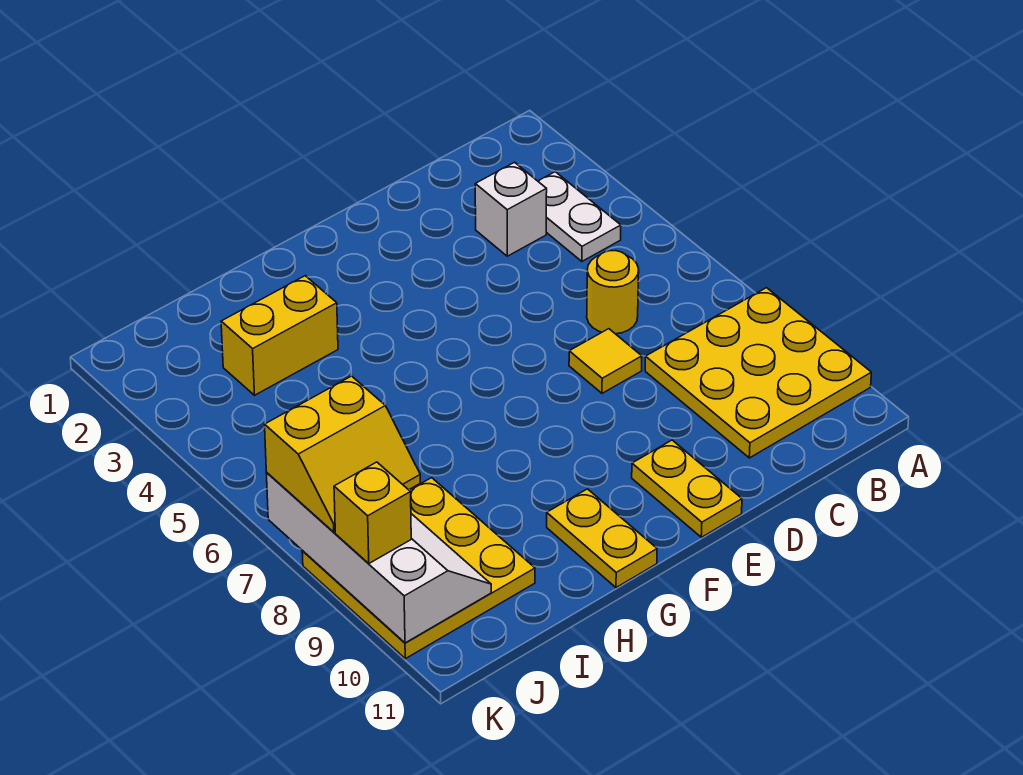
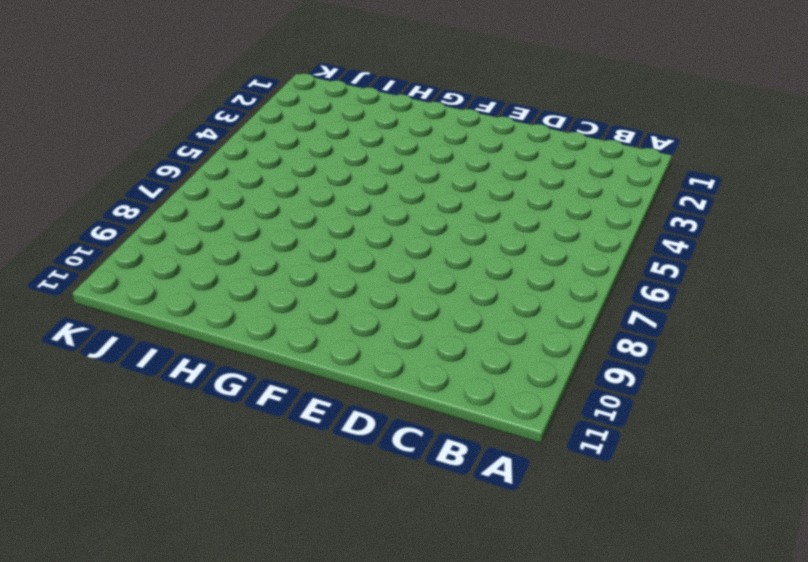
none -> yellow 3x3 plate [645,288,871,458]
none -> white 1x2 plate [538,172,621,261]
none -> white 1x1 brick [475,162,547,256]

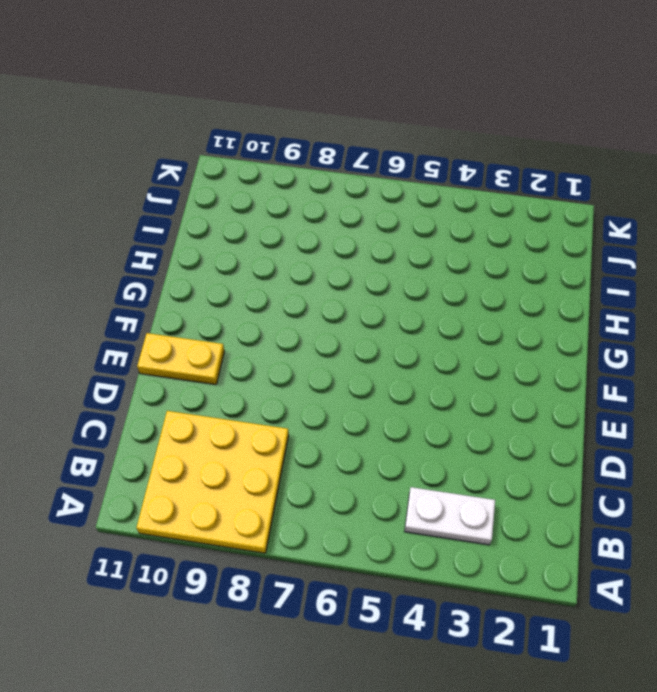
none -> white 1x1 brick [475,162,547,256]
none -> yellow 1x1 round brick [587,251,639,334]
none -> yellow 1x1 tile [569,329,642,393]

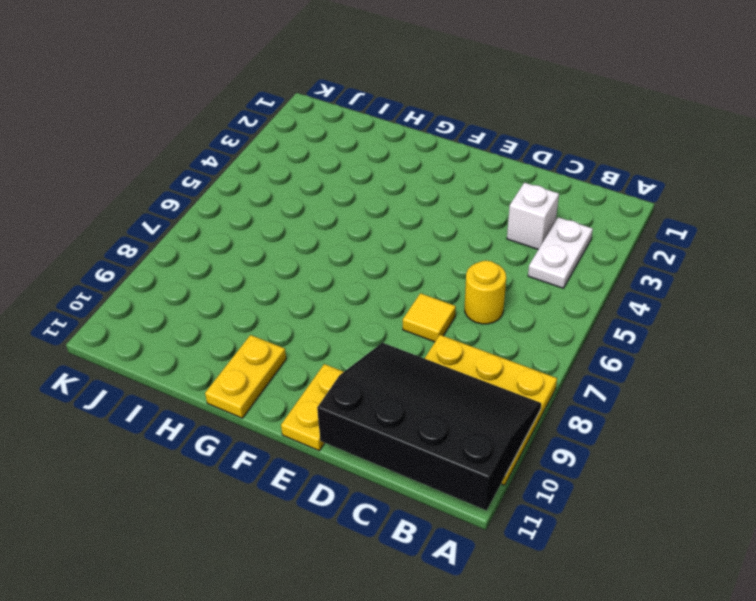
black 3x4 slope [317,343,541,510] -> none
none -> yellow 1x2 brick [221,276,338,395]
none -> yellow 3x3 plate [302,478,535,659]
none -> white 2x4 slope [266,473,491,643]

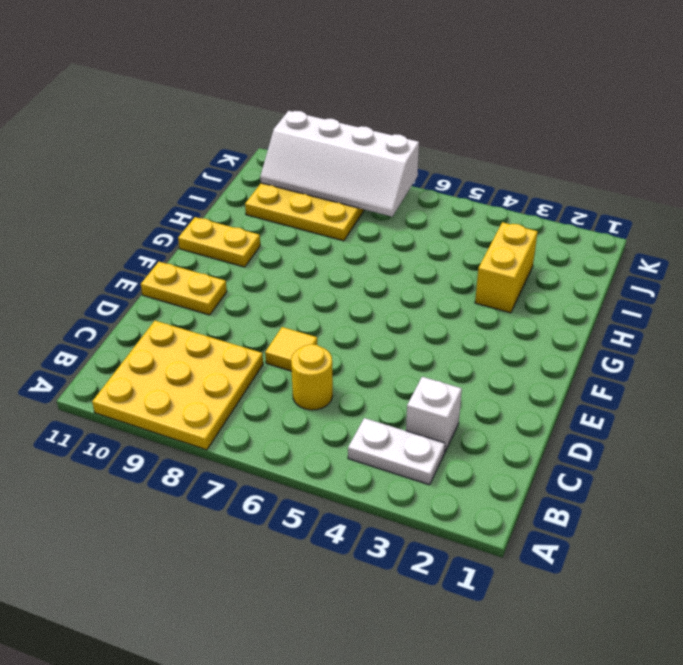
none -> yellow 2x2 slope [265,376,420,532]
none -> yellow 1x1 brick [334,462,411,564]

